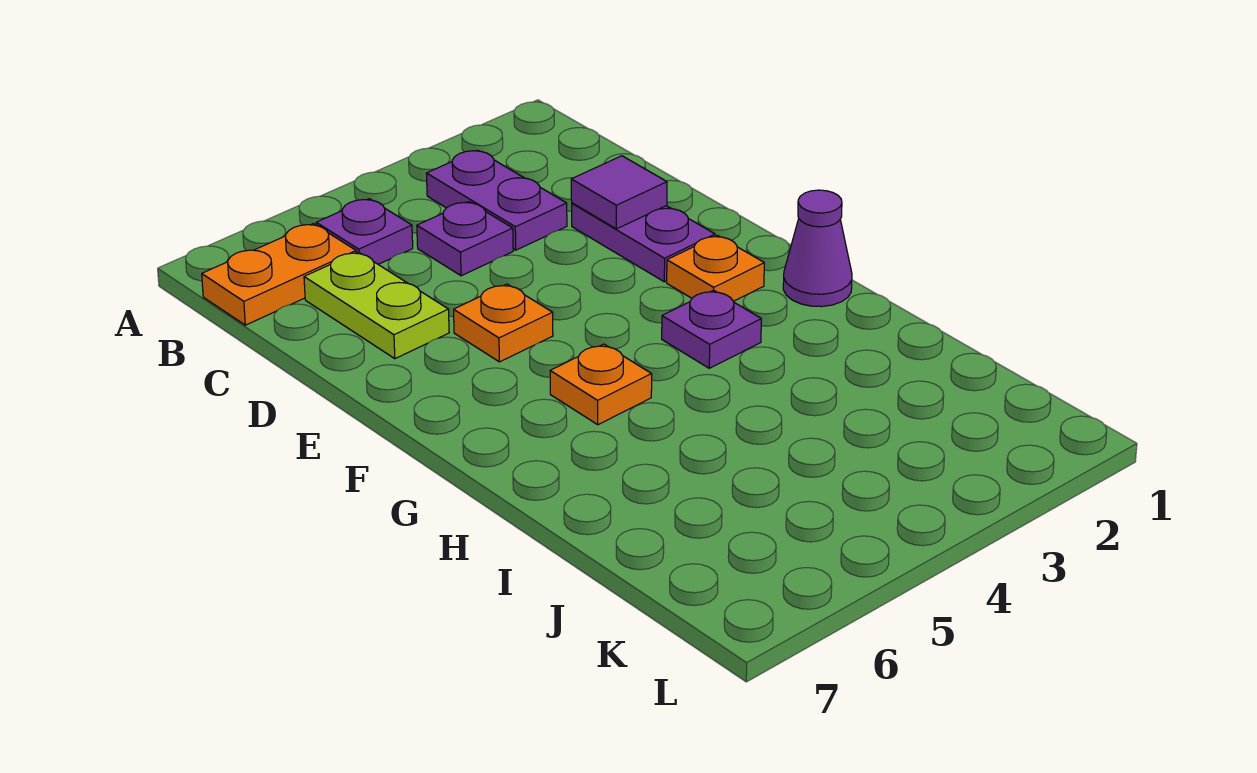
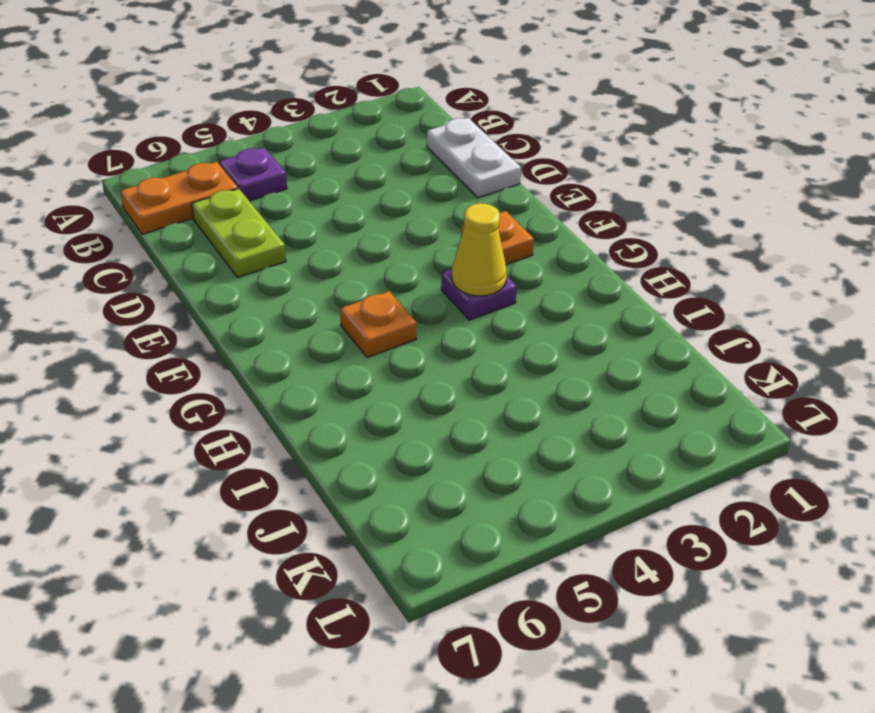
white 1x2 plate [427,118,521,198] -> none
yellow 1x1 cone [452,203,507,296] -> none
none -> purple 1x2 plate [426,150,567,250]
none -> purple 1x1 plate [417,202,513,276]
none -> purple 1x2 plate [572,203,715,282]

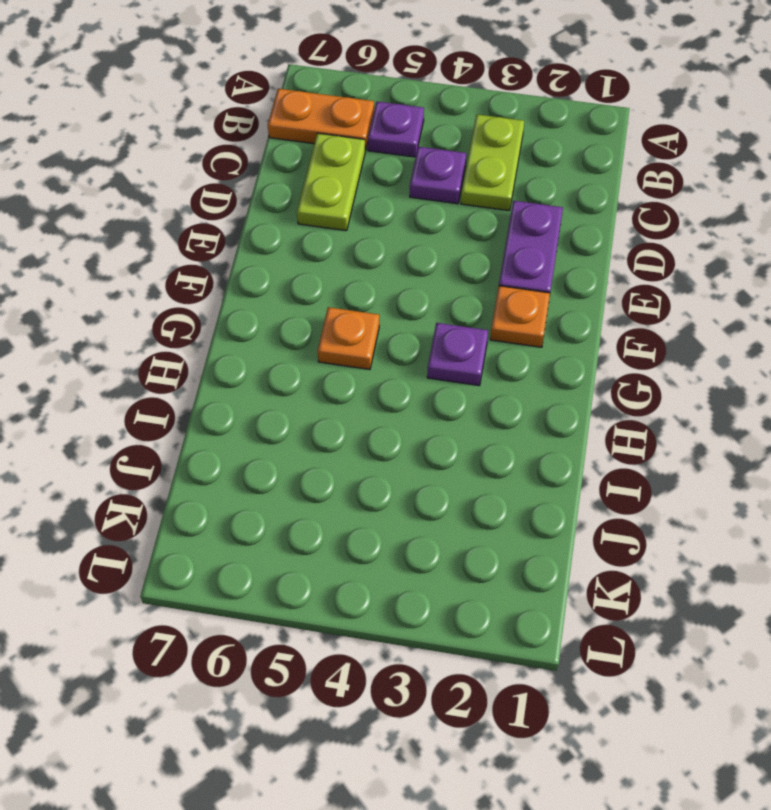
lime 1x2 plate [461,114,524,211] -> purple 1x2 plate [426,150,567,250]
none -> orange 1x1 plate [454,284,553,362]
none -> purple 1x1 cone [783,190,852,307]
none -> purple 1x1 tile [571,156,667,229]

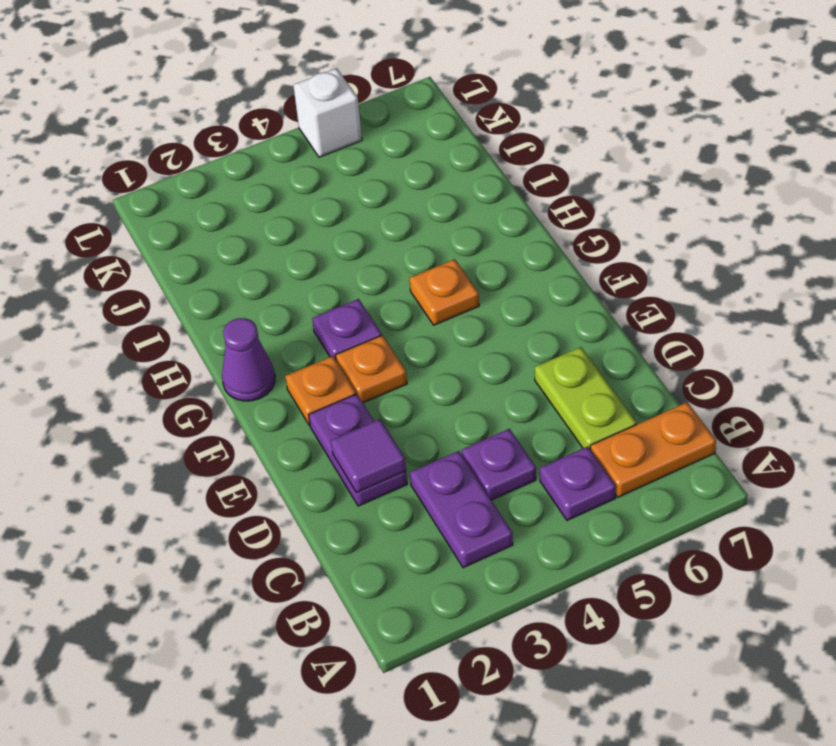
orange 1x1 plate [335,335,407,403] -> orange 1x1 plate moved to [454,284,553,362]
white 1x1 brick [293,68,362,157] -> none

